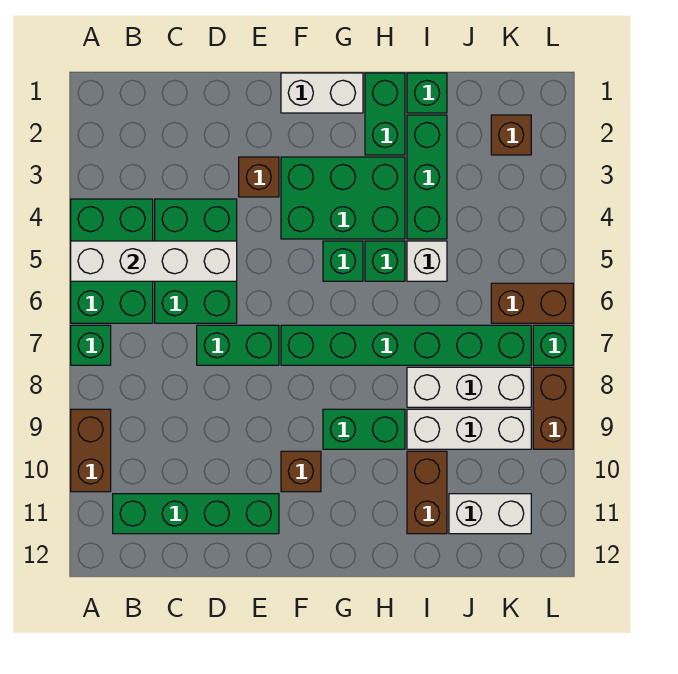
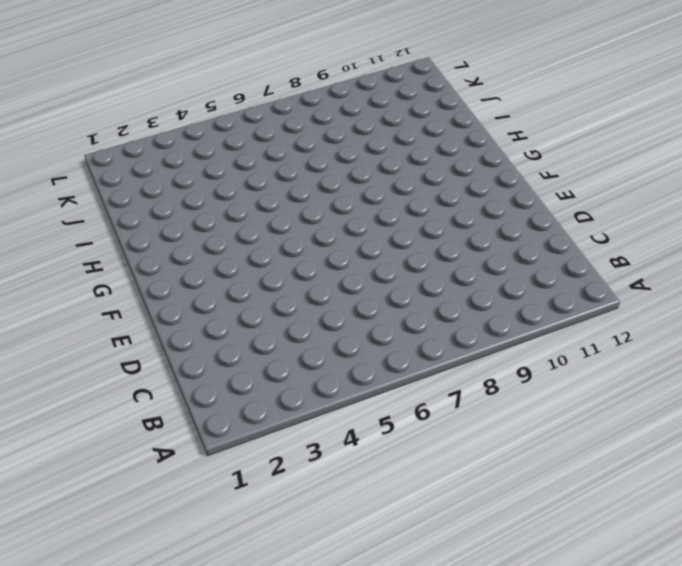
none -> green 2x3 brick [71,199,153,323]
none -> green 1x1 brick [71,325,111,365]
none -> brown 1x2 brick [71,409,111,492]

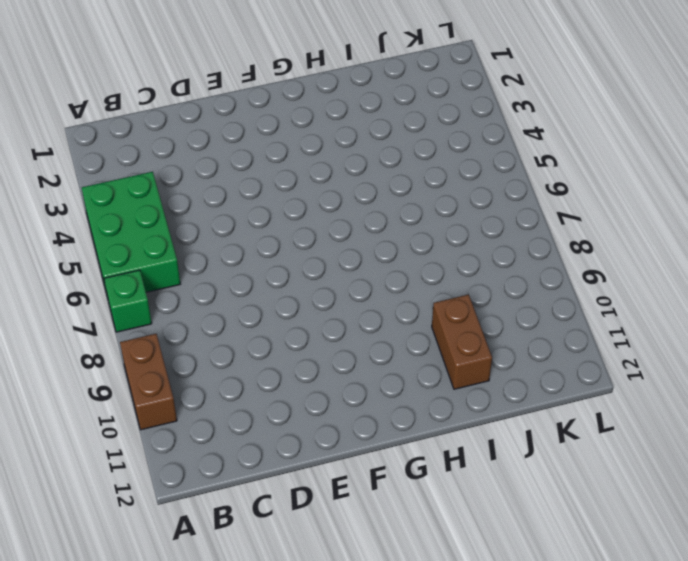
none -> green 1x4 brick [113,494,279,534]
none -> green 2x3 brick [155,199,237,323]
none -> green 1x2 brick [197,325,279,365]

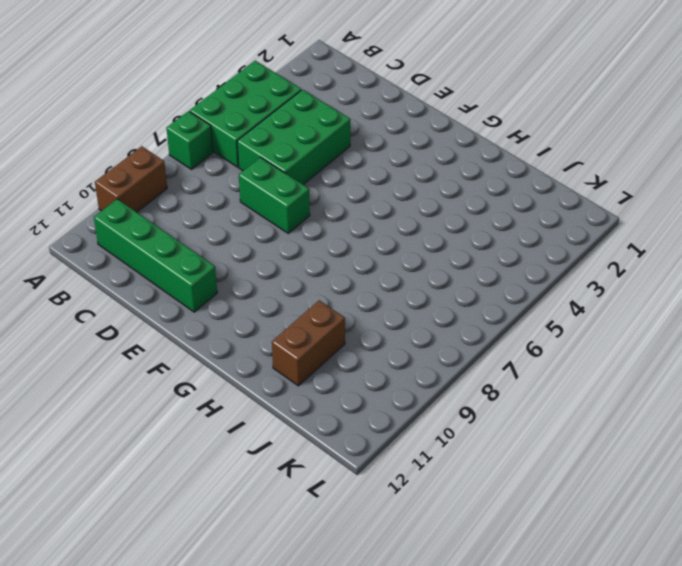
none -> brown 1x1 brick [239,157,279,197]
none -> white 1x2 brick [281,73,363,113]
none -> green 2x3 brick [281,157,405,239]

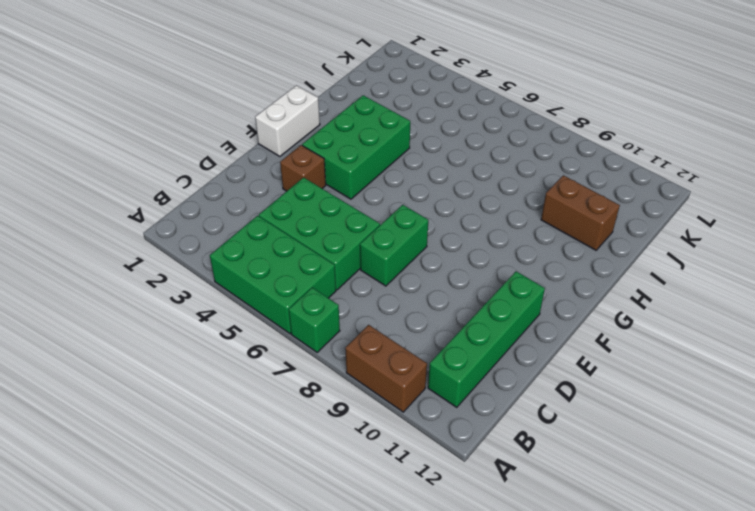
none -> green 1x6 brick [281,325,531,365]
none -> brown 1x1 brick [281,451,321,492]
none -> green 1x1 brick [323,241,363,281]

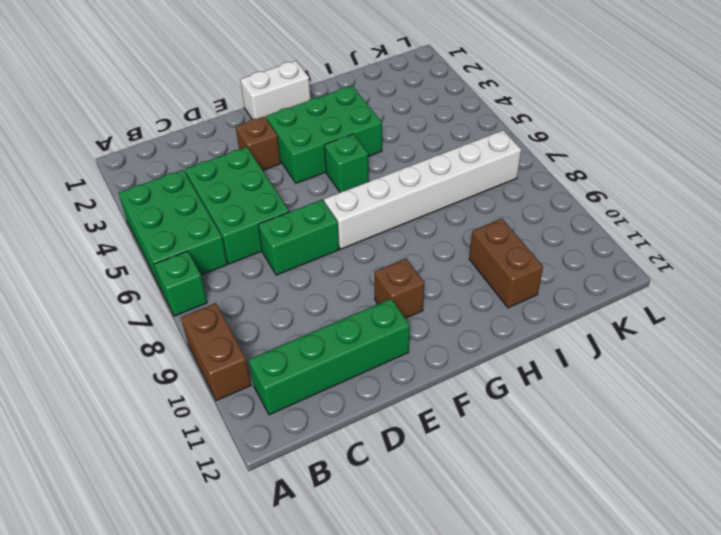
white 1x6 brick [324,130,521,249] -> green 1x6 brick [281,325,531,365]
none -> green 1x2 brick [323,409,405,449]
none -> green 1x2 brick [365,73,405,155]
none -> green 1x1 brick [365,241,405,281]

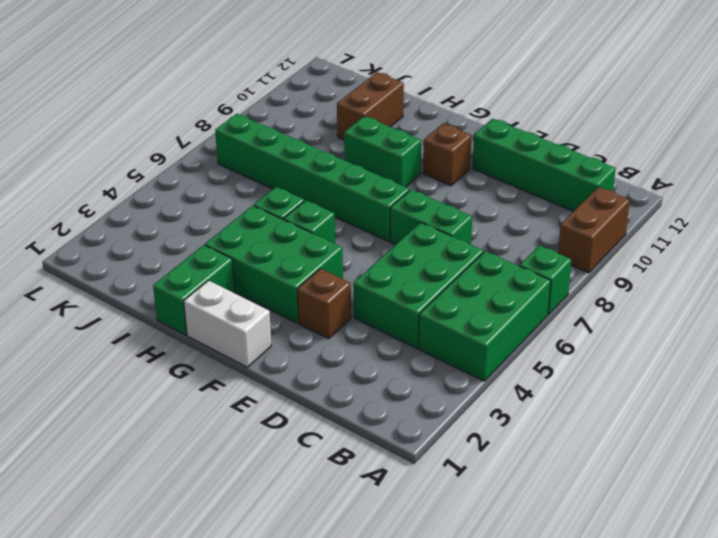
none -> green 1x1 brick [407,73,447,113]
none -> green 1x3 brick [407,115,447,239]
none -> white 1x1 brick [407,241,447,281]

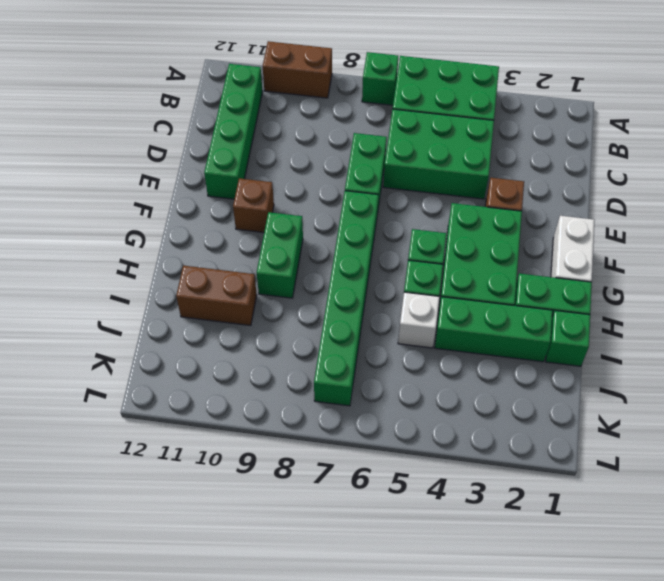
none -> white 1x3 brick [407,367,531,407]
none -> white 1x3 brick [407,409,531,449]
none -> white 1x2 brick [449,494,531,534]

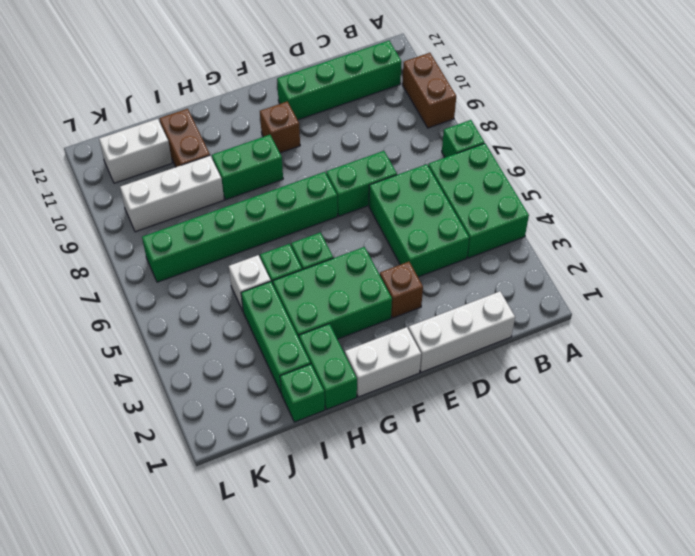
white 1x3 brick [408,291,515,372] -> white 1x3 brick moved to [407,367,531,407]
none -> brown 1x1 brick [491,115,531,155]
none -> brown 1x2 brick [491,283,573,323]
none -> green 1x1 brick [533,325,573,365]

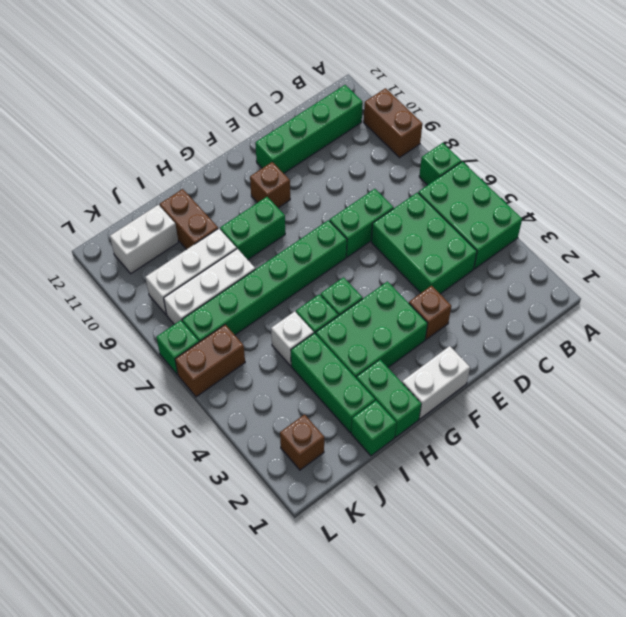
none -> brown 1x2 brick [533,367,573,449]
none -> white 1x4 brick [71,241,237,281]

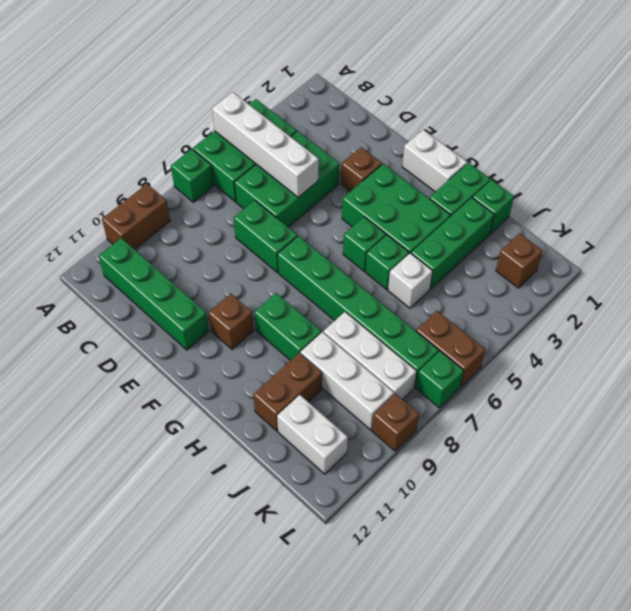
brown 1x1 brick [372,394,419,451] -> brown 1x2 brick [533,367,573,449]

